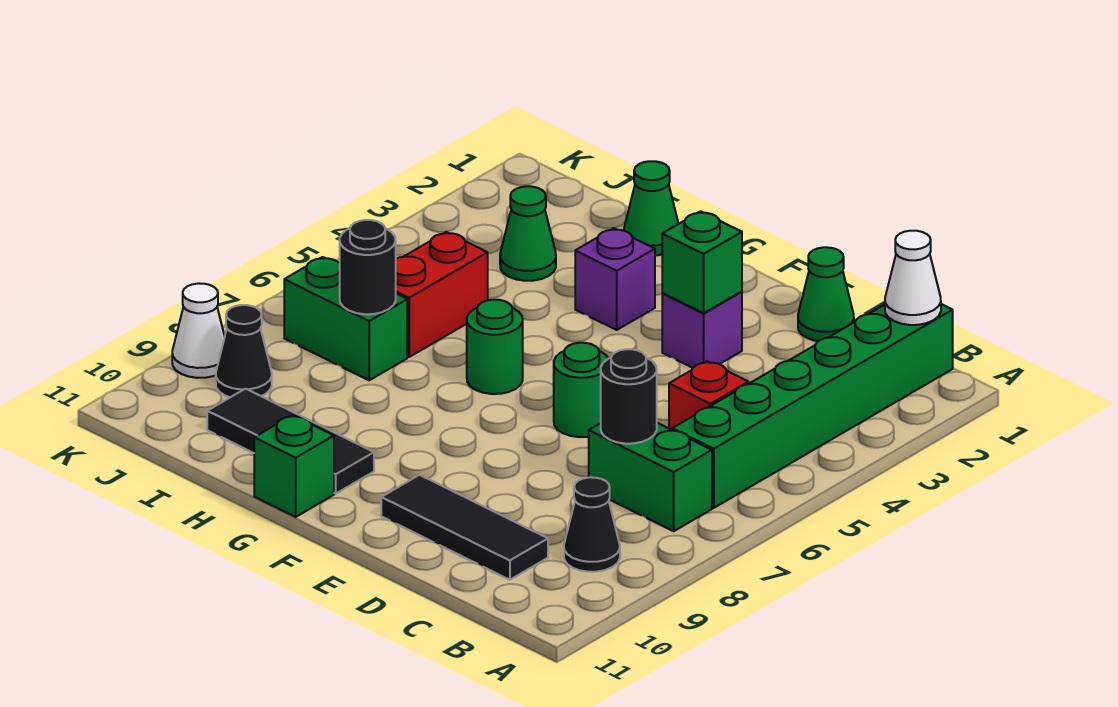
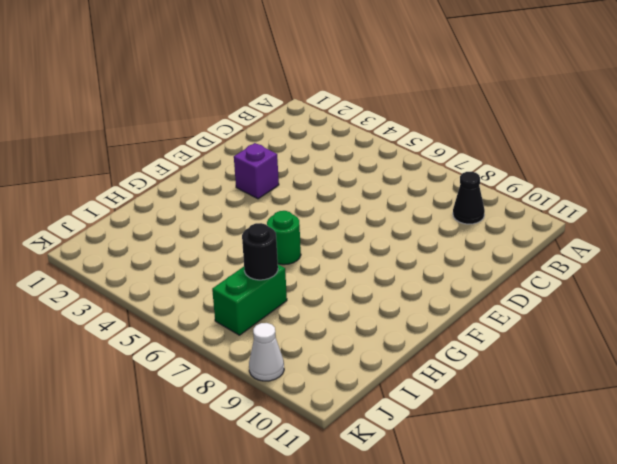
none -> green 1x6 brick [672,304,953,508]
none -> green 1x2 brick [589,423,712,531]
none -> red 1x1 brick [669,361,749,430]

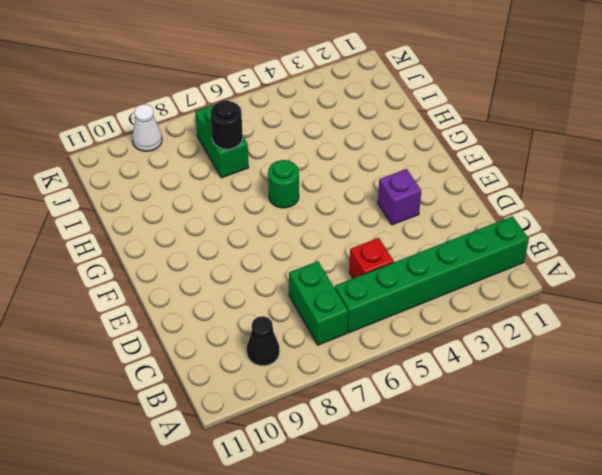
none -> black 1x3 tile [381,475,548,580]
none -> green 1x1 cone [798,247,854,341]
none -> green 1x1 round brick [554,343,609,437]

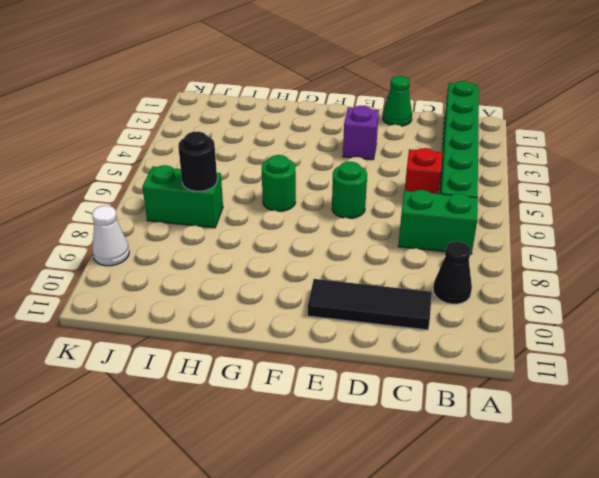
none -> purple 1x1 brick [575,228,655,330]
none -> black 1x3 tile [207,389,374,493]
none -> green 1x1 brick [254,415,334,517]

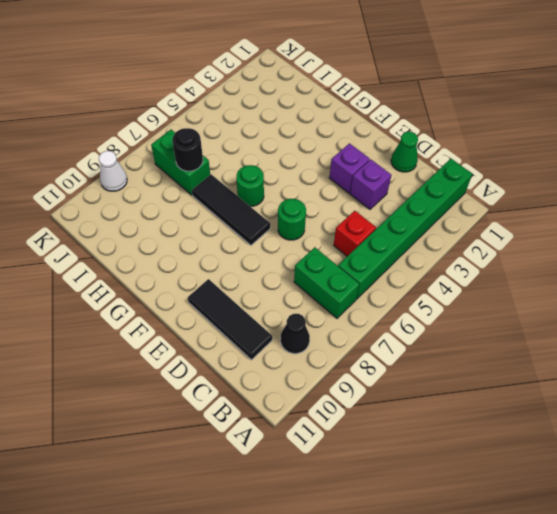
purple 1x1 brick [350,159,391,209] -> purple 1x1 brick moved to [575,228,655,330]
black 1x3 tile [192,174,270,245] -> black 1x3 tile moved to [207,389,374,493]
none -> green 1x1 brick [254,415,334,517]
none -> green 1x1 cone [624,161,678,255]
none -> green 1x1 cone [500,186,556,281]

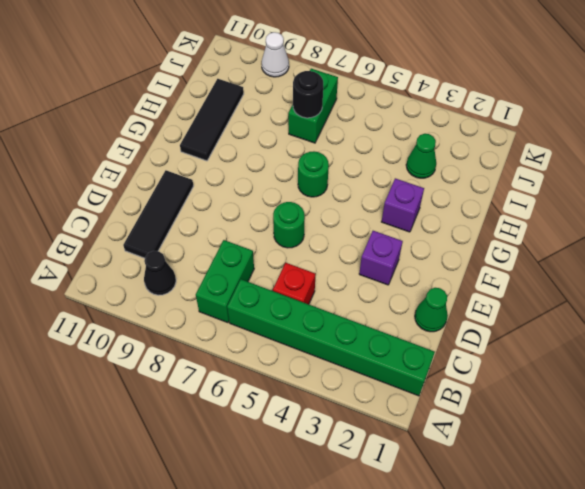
none -> green 1x1 brick [254,415,334,517]
none -> green 1x1 cone [624,161,678,255]
none -> red 1x2 brick [396,232,488,357]

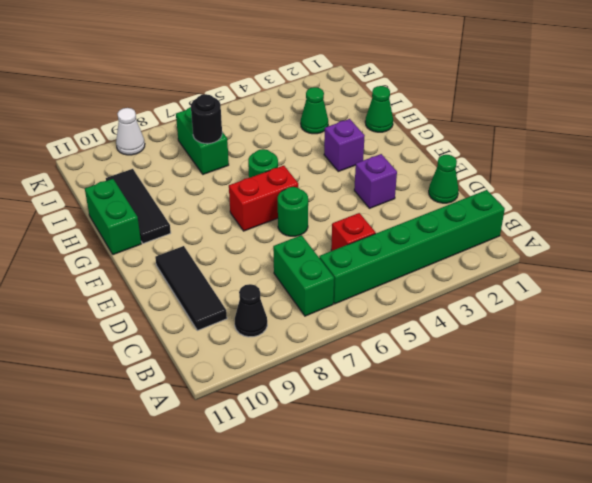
red 1x2 brick [229,166,298,231] -> red 1x2 brick moved to [396,232,488,357]
green 1x2 brick [85,179,141,255] -> green 1x1 brick [254,415,334,517]
none -> black 1x1 cone [216,305,272,397]
none -> white 1x1 cone [885,231,941,325]
none -> black 1x1 round brick [601,349,657,444]

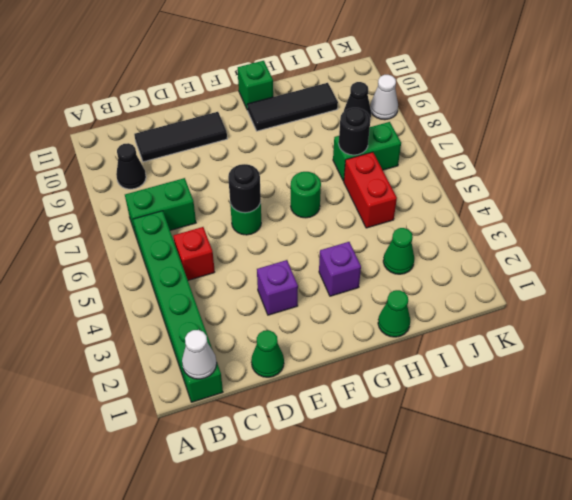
black 1x1 round brick [228,164,261,213] -> black 1x1 round brick moved to [601,349,657,444]
none -> green 1x1 brick [662,211,742,313]

